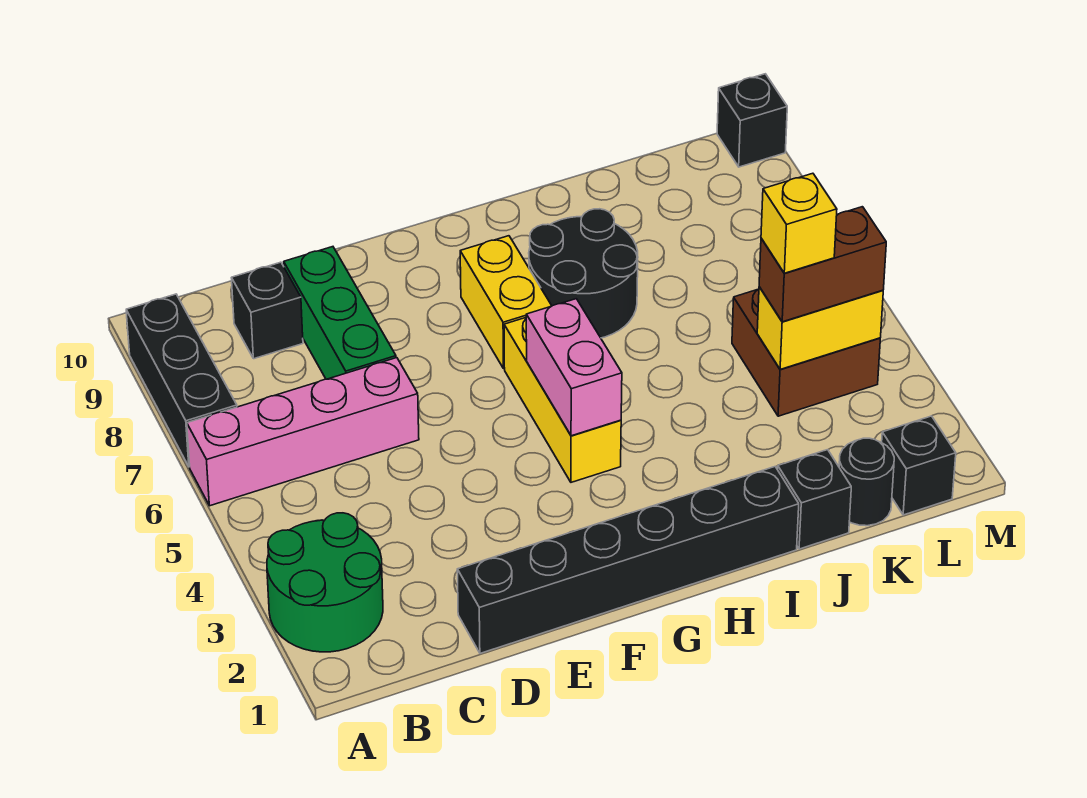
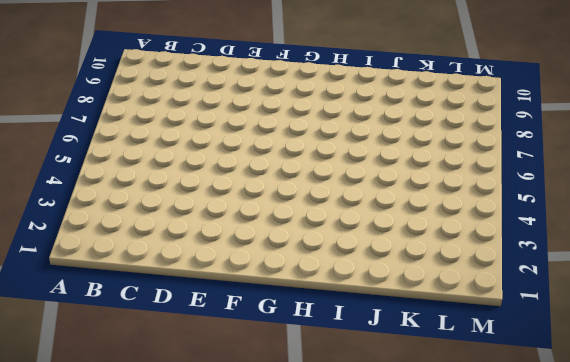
none -> green 2x2 round brick [267,513,383,652]
none -> pink 1x4 brick [187,358,419,506]
none -> black 1x3 brick [126,294,237,467]

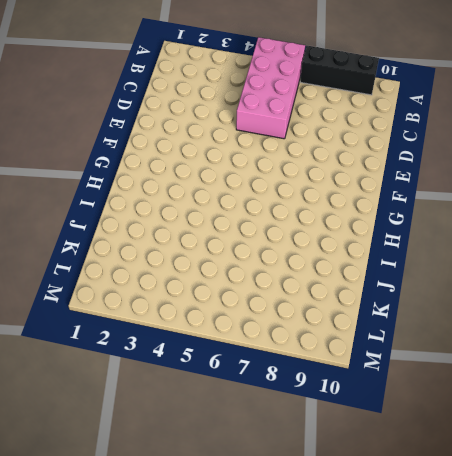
pink 2x4 brick [236,37,305,139] -> pink 1x4 brick [187,358,419,506]
none -> green 2x2 round brick [267,513,383,652]
none -> black 1x1 brick [232,262,303,359]
none -> black 1x6 brick [457,467,799,653]

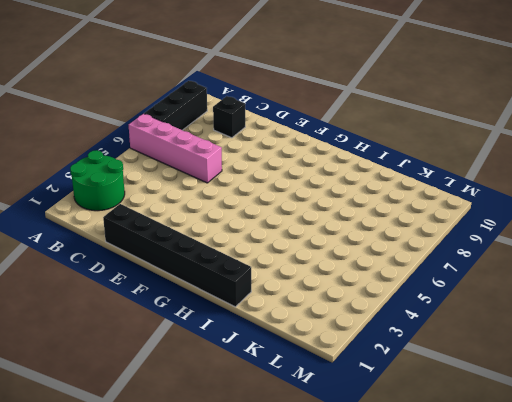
none -> green 1x3 brick [284,247,396,379]
none -> yellow 1x3 brick [504,318,621,482]
none -> yellow 1x2 brick [460,236,552,369]

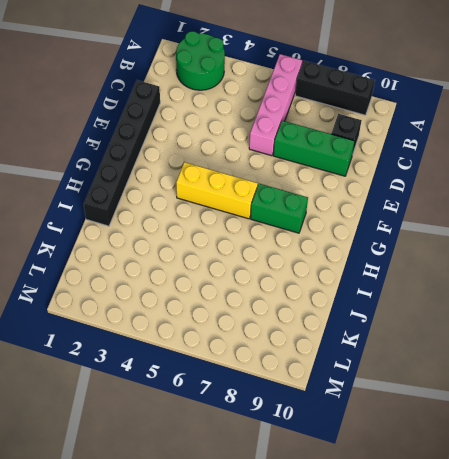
green 1x2 brick [251,184,308,233] -> yellow 1x2 brick [460,236,552,369]
none -> black 2x2 round brick [529,209,638,338]
none -> black 1x1 brick [778,450,851,549]
none -> black 1x1 round brick [839,438,894,526]

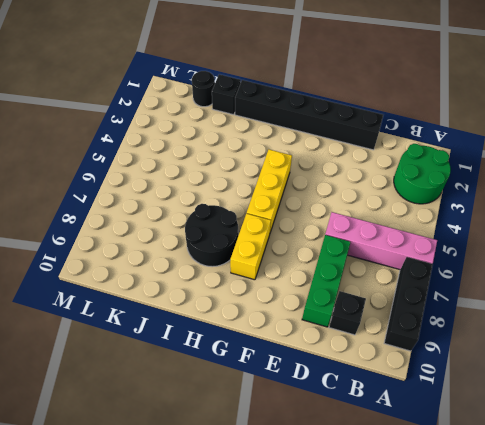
none -> brown 2x2 brick [732,289,880,416]
none -> black 1x1 brick [882,416,956,515]
none -> black 1x1 brick [717,74,787,167]

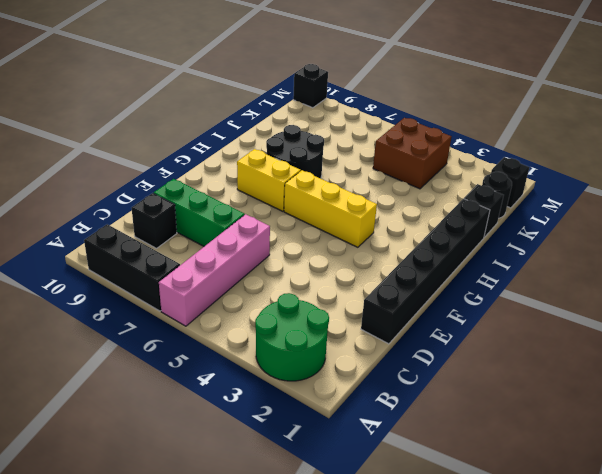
none -> pink 1x2 brick [526,299,622,436]
none -> yellow 1x2 brick [757,287,883,369]
none -> brown 1x2 brick [759,207,886,322]

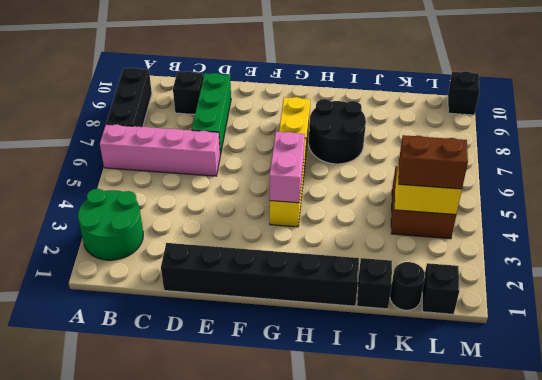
none -> yellow 1x1 brick [761,173,837,273]

